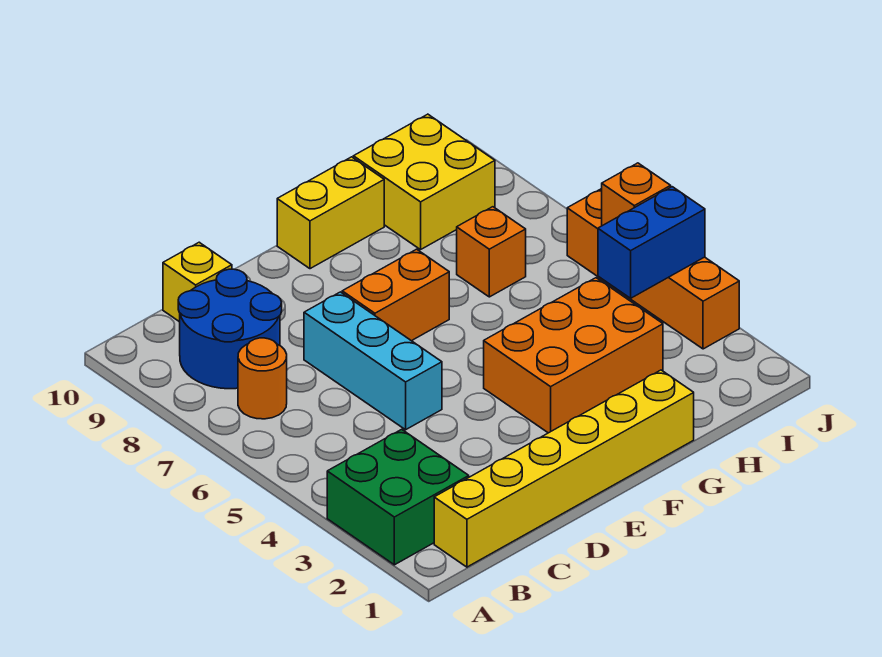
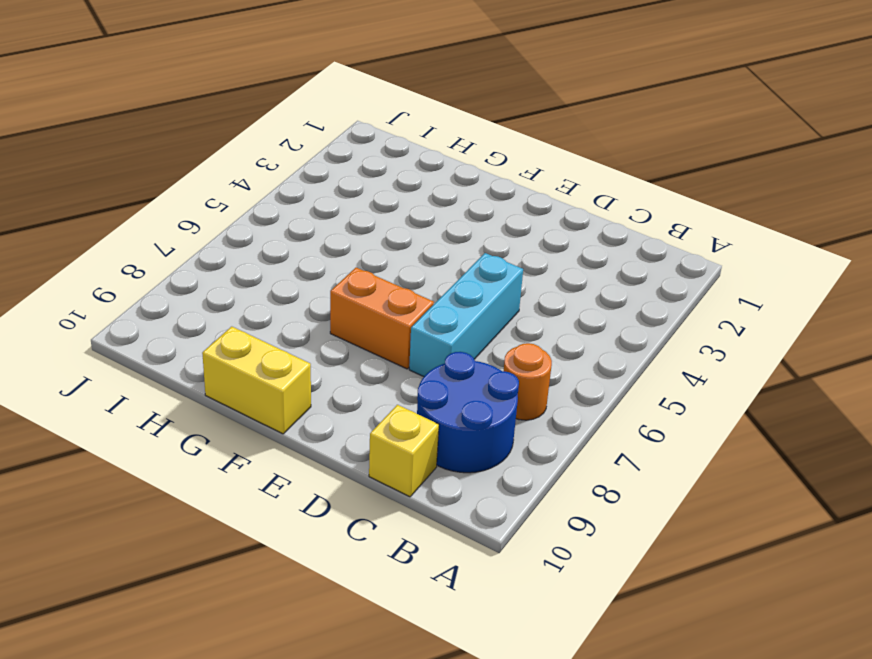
none -> green 2x2 brick [327,429,469,565]
none -> yellow 1x6 brick [434,370,694,567]
none -> orange 2x3 brick [484,278,663,433]

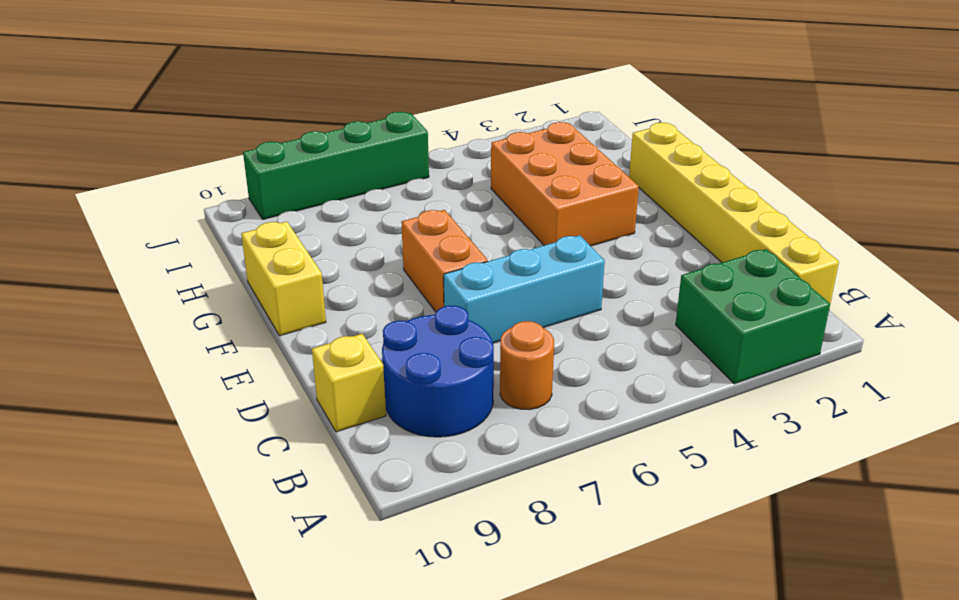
green 1x4 brick [243,112,429,219] -> orange 1x4 brick [567,189,739,349]
none -> orange 1x1 brick [457,207,526,297]
none -> yellow 2x2 brick [353,114,495,250]
none -> blue 1x2 brick [598,187,705,298]

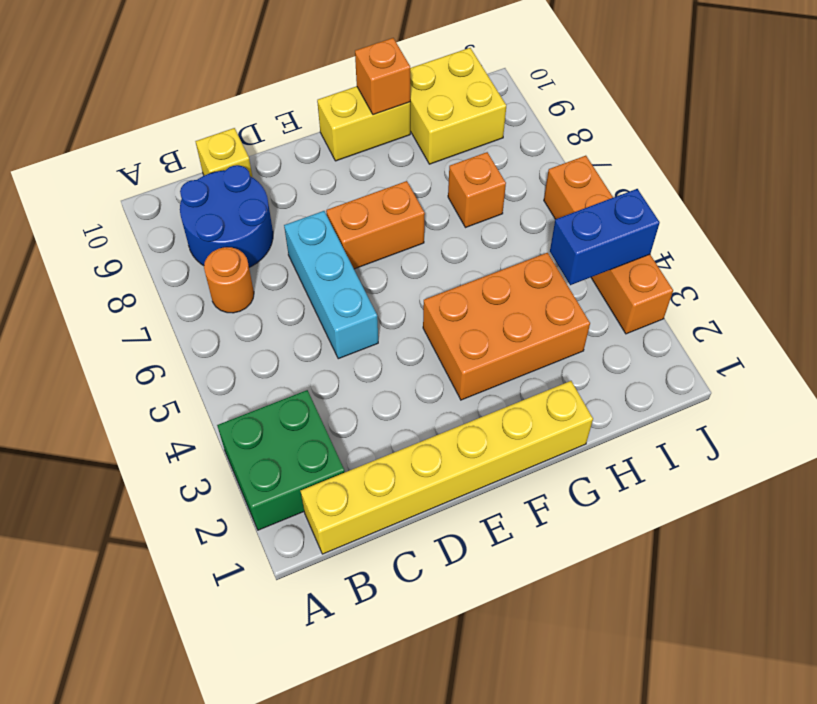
orange 1x1 brick [355,38,410,115] -> orange 1x1 brick moved to [602,163,671,226]

